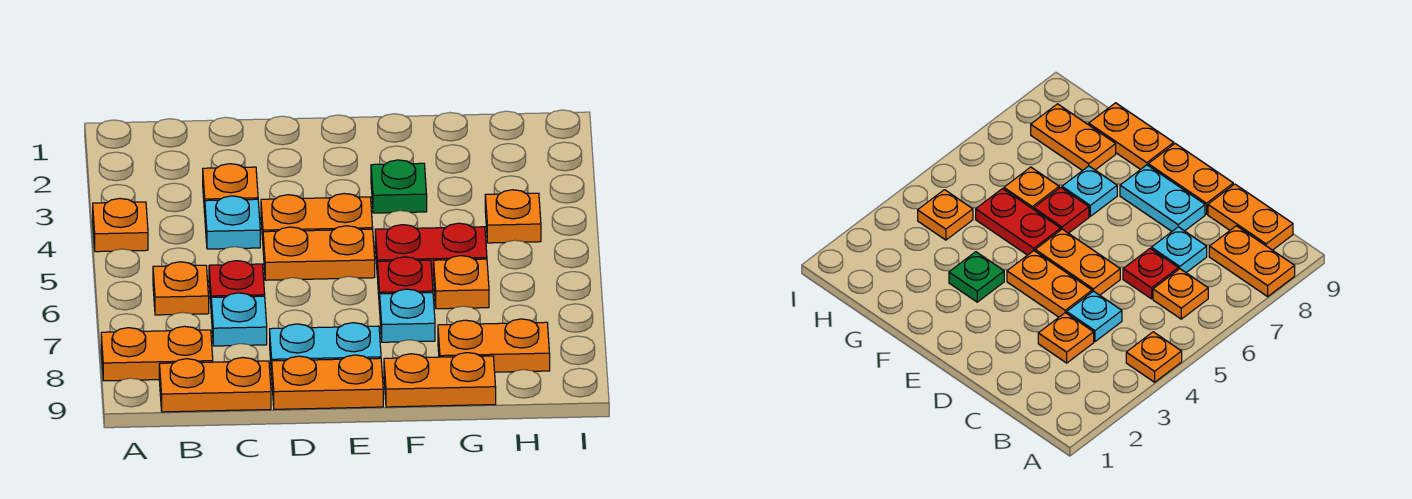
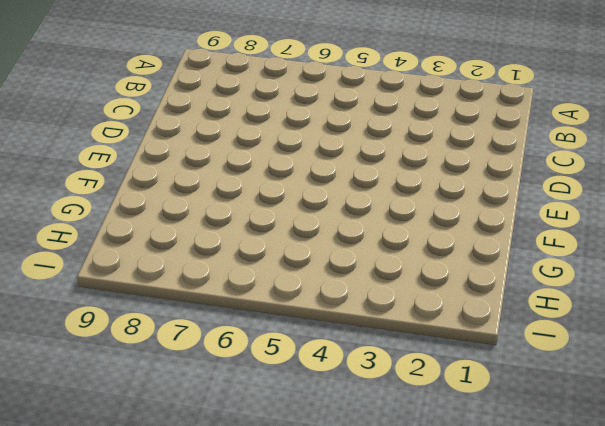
none -> orange 1x1 plate [93,198,148,252]
none -> orange 1x2 plate [101,326,213,381]
none -> orange 1x1 plate [153,262,209,315]

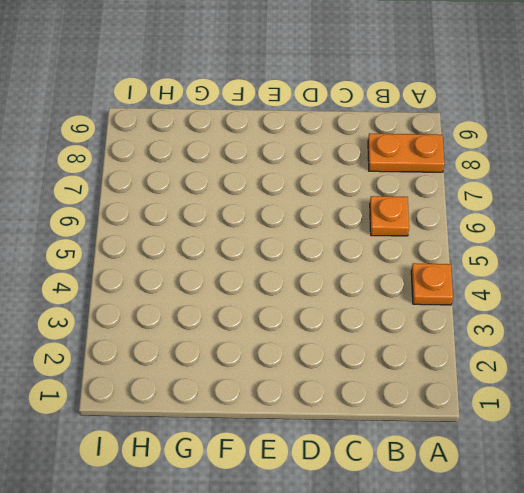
none -> orange 1x2 plate [159,357,271,412]
none -> orange 1x1 plate [203,164,258,213]
none -> cyan 1x1 plate [205,196,260,249]

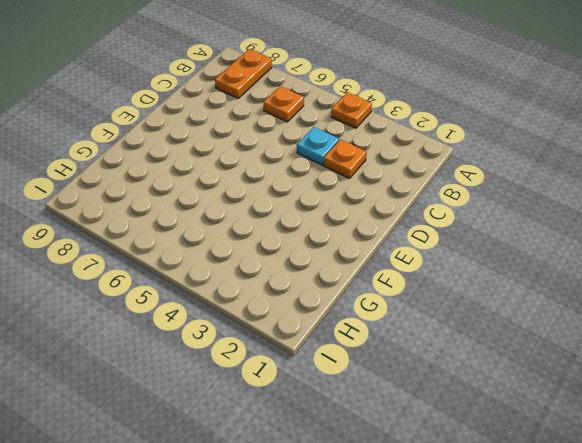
none -> orange 1x2 plate [159,357,271,412]
none -> red 1x1 plate [209,261,265,303]
none -> cyan 1x1 plate [211,293,267,346]

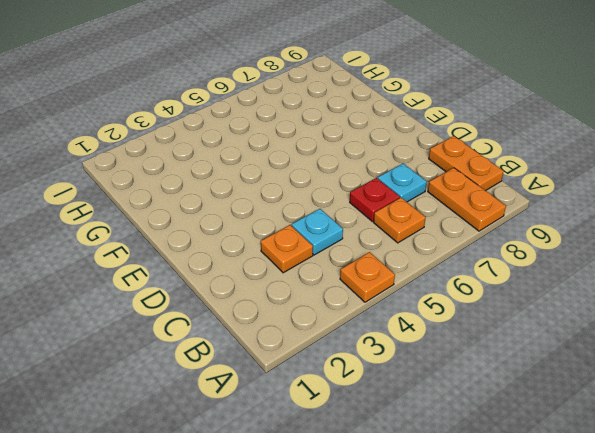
none -> orange 1x2 plate [261,194,373,240]
none -> orange 1x2 plate [263,226,375,280]
none -> cyan 1x2 plate [270,323,381,375]

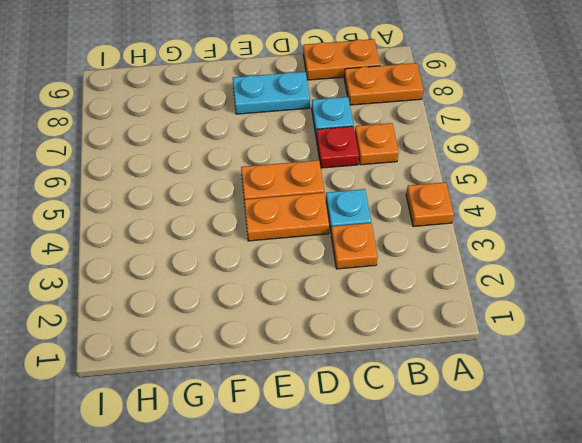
none -> orange 1x2 plate [272,355,383,409]
none -> green 1x1 plate [371,160,427,213]
none -> red 1x2 plate [375,223,487,277]

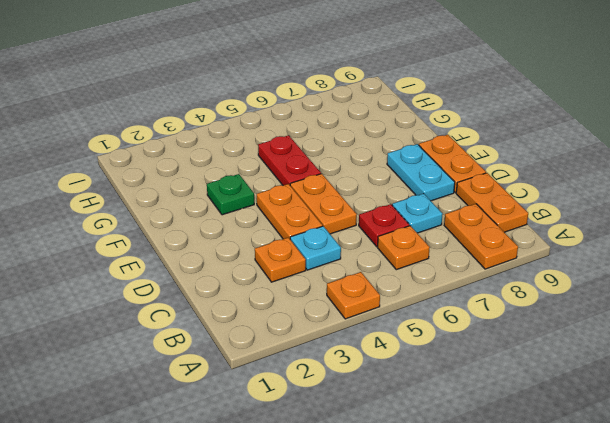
none -> red 1x1 plate [378,257,433,309]
none -> cyan 1x1 plate [380,289,435,342]
none -> orange 1x2 plate [384,353,496,407]

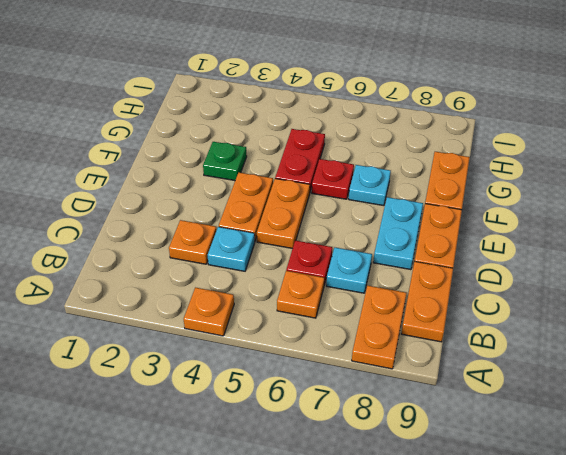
none -> orange 1x1 plate [434,256,489,309]
none -> orange 1x2 plate [438,319,550,372]
none -> orange 1x1 plate [485,190,541,243]

